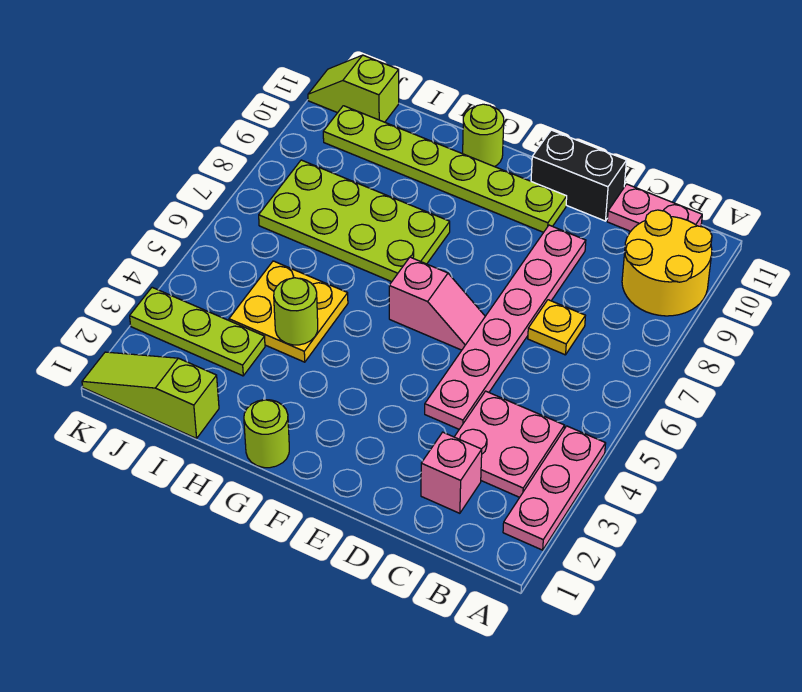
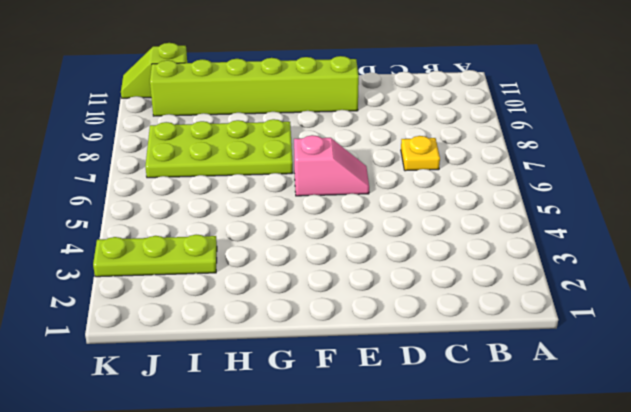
lime 1x6 brick [150,56,359,116] -> lime 1x6 plate [323,106,567,232]
none -> pink 1x3 plate [503,426,606,550]
none -> yellow 2x2 round brick [622,210,712,316]
none -> pink 2x2 plate [455,391,565,497]

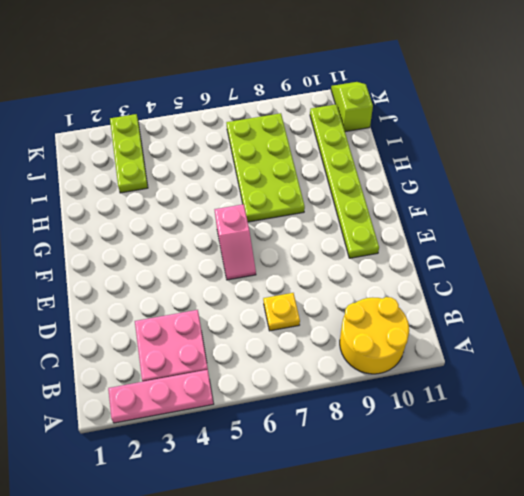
none -> pink 1x2 plate [607,184,702,231]
none -> pink 1x1 brick [421,432,482,513]
none -> pink 1x6 plate [425,225,586,429]

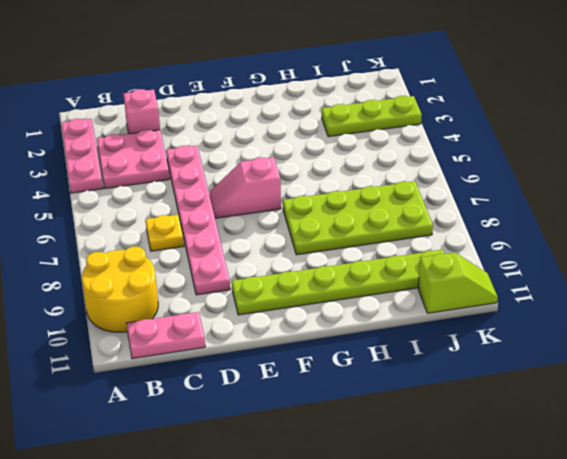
none -> black 1x2 brick [531,130,626,221]
none -> lime 1x1 round brick [244,400,289,468]
none -> lime 1x1 round brick [463,104,504,167]

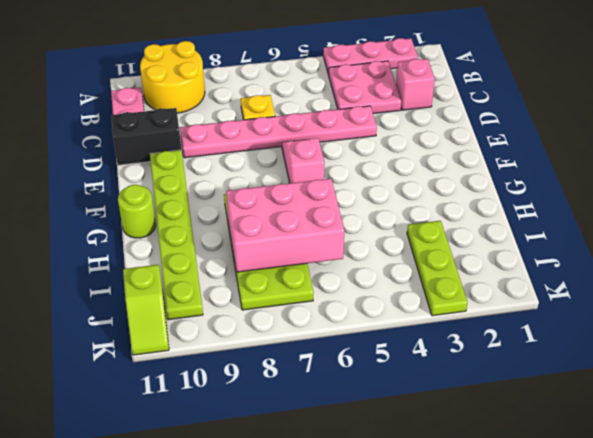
black 1x2 brick [111,108,181,165] -> black 1x2 brick turned to [531,130,626,221]
pink 2x3 brick [226,179,344,272] -> none
none -> lime 1x1 round brick [244,400,289,468]
none -> yellow 2x2 plate [229,261,348,362]
none -> lime 1x3 slope [82,352,219,438]

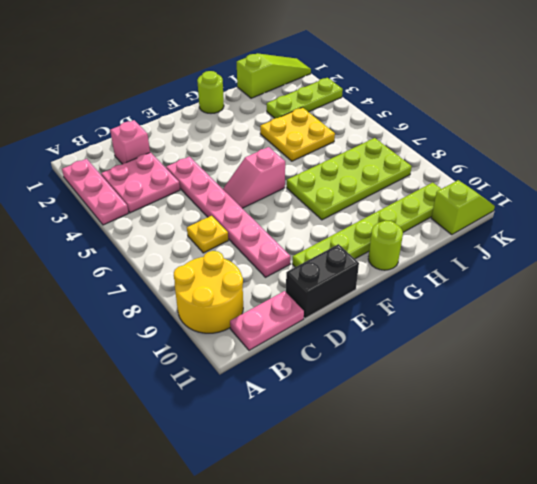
none -> lime 1x1 round brick [274,278,318,345]

